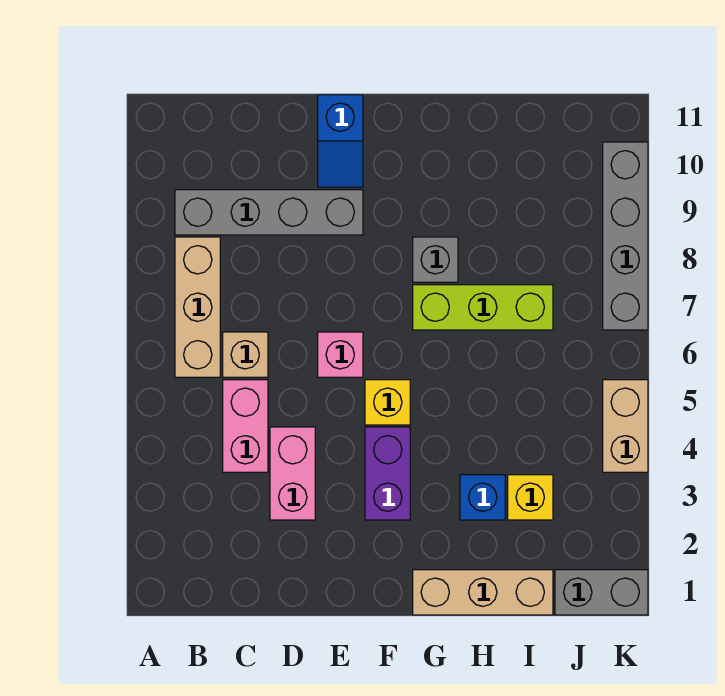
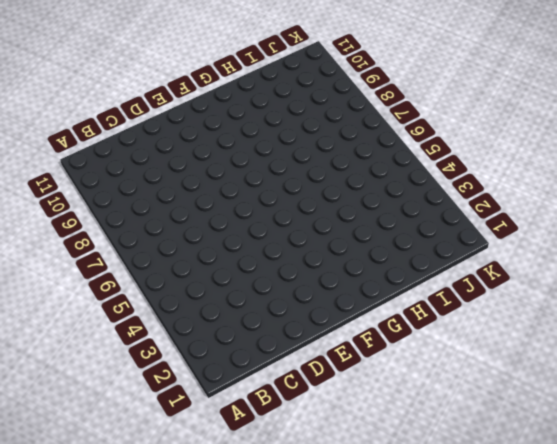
none -> tan 1x3 brick [175,237,220,377]
none -> grey 1x4 brick [175,190,363,235]
none -> pink 1x2 brick [223,380,268,472]

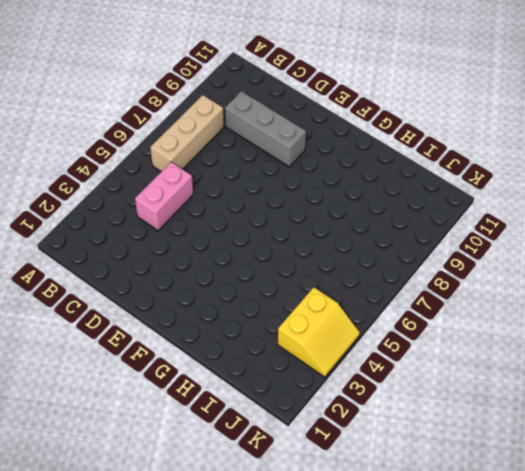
grey 1x3 brick [225,91,306,167] -> grey 1x4 brick [175,190,363,235]
yellow 2x2 slope [278,287,360,377] -> tan 1x2 brick [603,380,648,472]
none -> tan 1x1 brick [223,332,268,377]
none -> pink 1x2 brick [270,427,315,520]
none -> pink 1x1 brick [318,332,363,377]

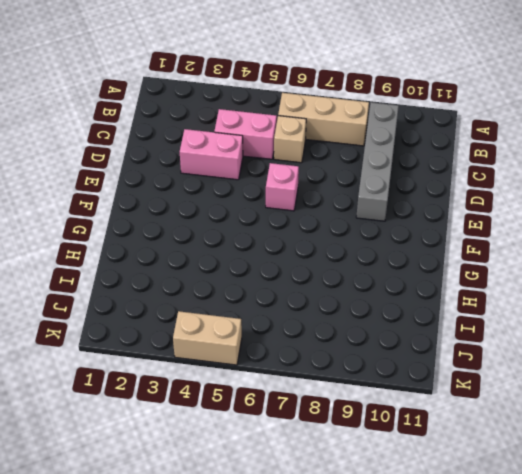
none -> blue 1x2 slope [318,95,363,187]
none -> purple 1x2 brick [365,427,410,520]
none -> yellow 1x1 brick [365,380,410,425]

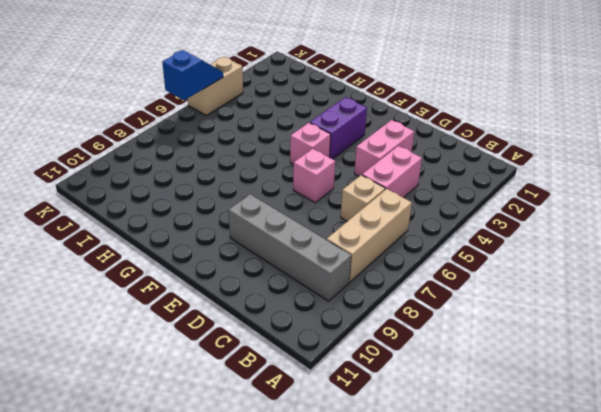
pink 1x1 brick [290,123,331,165] -> yellow 1x1 brick [365,380,410,425]
blue 1x2 slope [162,50,223,100] -> blue 1x2 slope moved to [318,95,363,187]
none -> tan 1x3 brick [413,570,553,615]
none -> lime 1x3 brick [413,285,553,330]
none -> grey 1x1 brick [413,237,458,282]

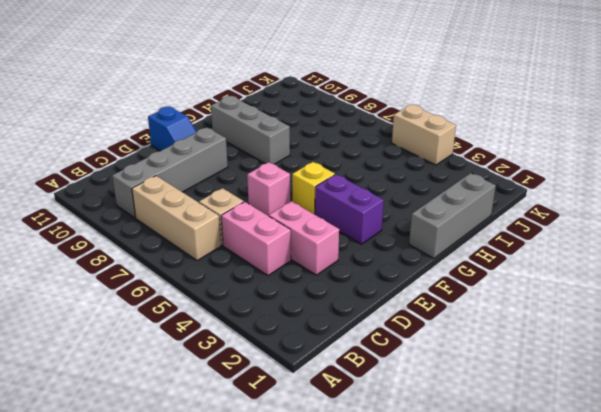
grey 1x3 brick [409,173,496,258] -> tan 1x3 brick [413,570,553,615]
grey 1x3 brick [211,96,290,164] -> grey 1x1 brick [413,237,458,282]
none -> lime 1x3 brick [413,285,553,330]
none -> blue 1x1 brick [460,475,505,520]
none -> yellow 1x1 brick [508,475,553,520]

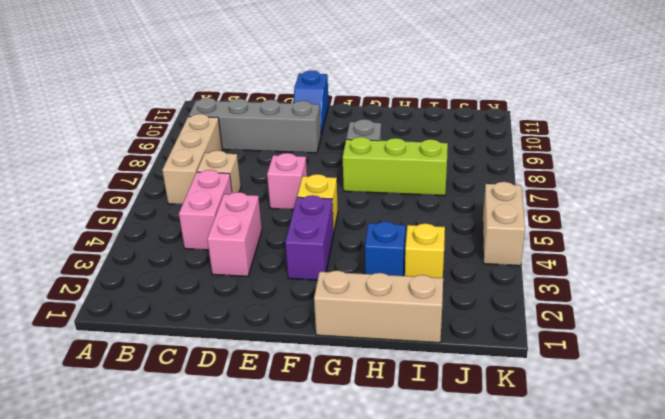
none -> grey 1x2 brick [555,570,648,615]
none -> grey 1x4 brick [603,142,648,330]

